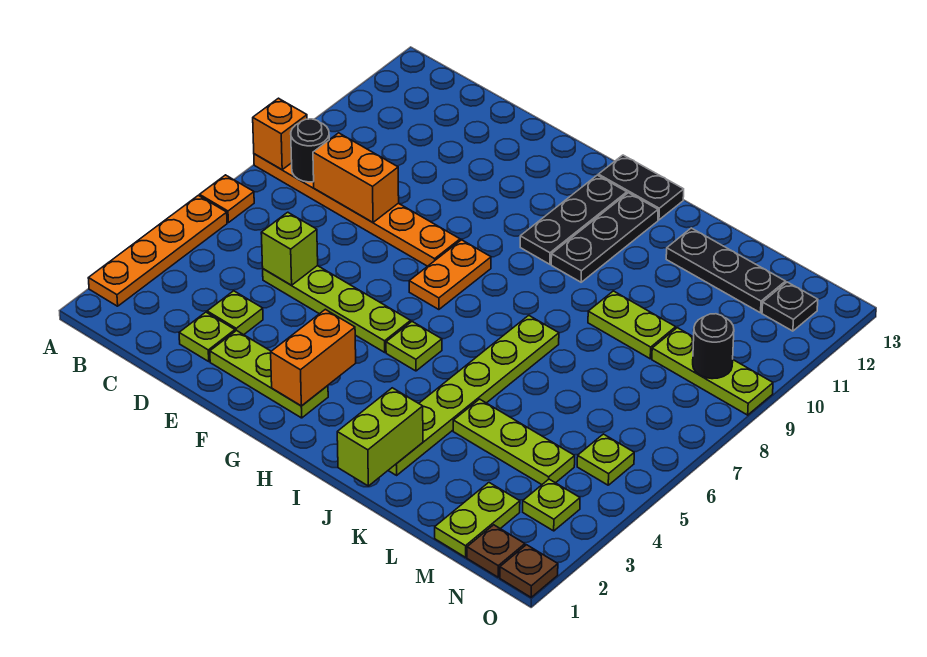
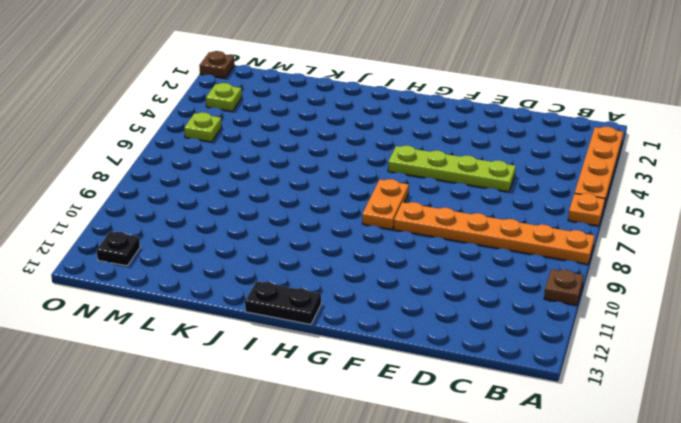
brown 1x1 plate [544,269,584,305] -> brown 1x1 plate moved to [467,525,525,577]
none -> lime 1x1 plate [179,312,235,361]
none -> lime 1x1 plate [207,291,263,335]
none -> lime 1x3 plate [210,330,328,418]
none -> lime 1x1 plate [386,322,442,371]

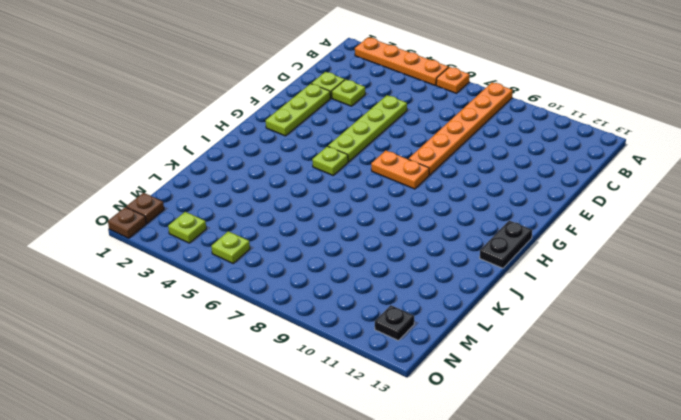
none -> black 1x3 plate [520,175,627,264]
none -> black 1x3 plate [551,193,658,282]
none -> lime 1x6 plate [388,315,559,475]
none -> lime 1x3 plate [453,399,575,485]

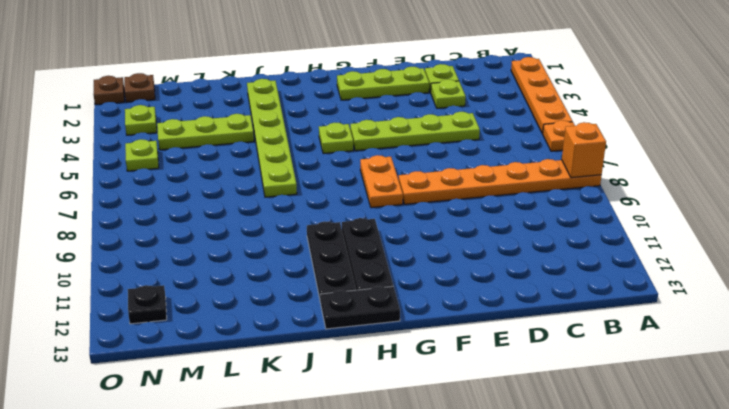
none -> lime 1x2 plate [588,291,676,359]
none -> black 1x3 plate [666,228,785,313]
none -> lime 1x2 plate [435,483,520,557]
none -> lime 1x3 plate [652,328,773,415]

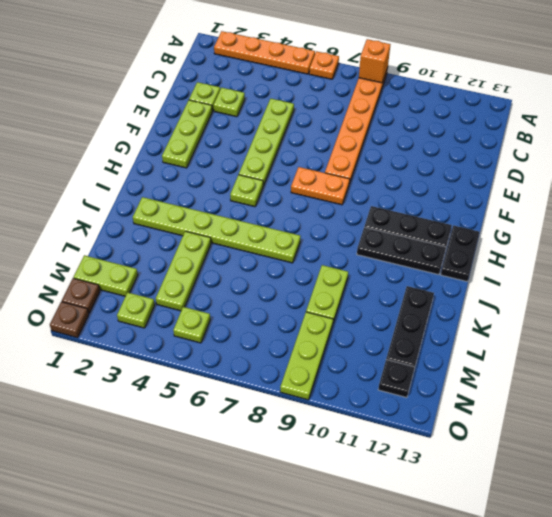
none -> black 1x1 round brick [291,119,329,182]
none -> orange 1x2 brick [313,133,399,222]
none -> lime 1x1 brick [261,212,318,285]
none -> orange 1x2 brick [271,309,356,406]

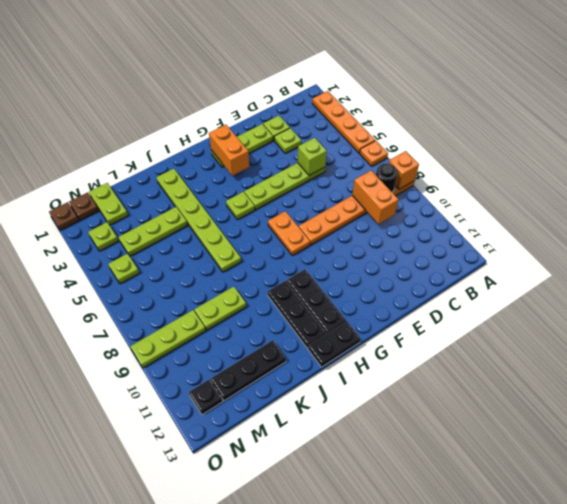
orange 1x2 brick [352,170,399,224] -> orange 1x2 brick turned to [313,133,399,222]
none -> lime 1x2 brick [337,388,423,486]
none -> black 1x1 round brick [693,314,734,379]

